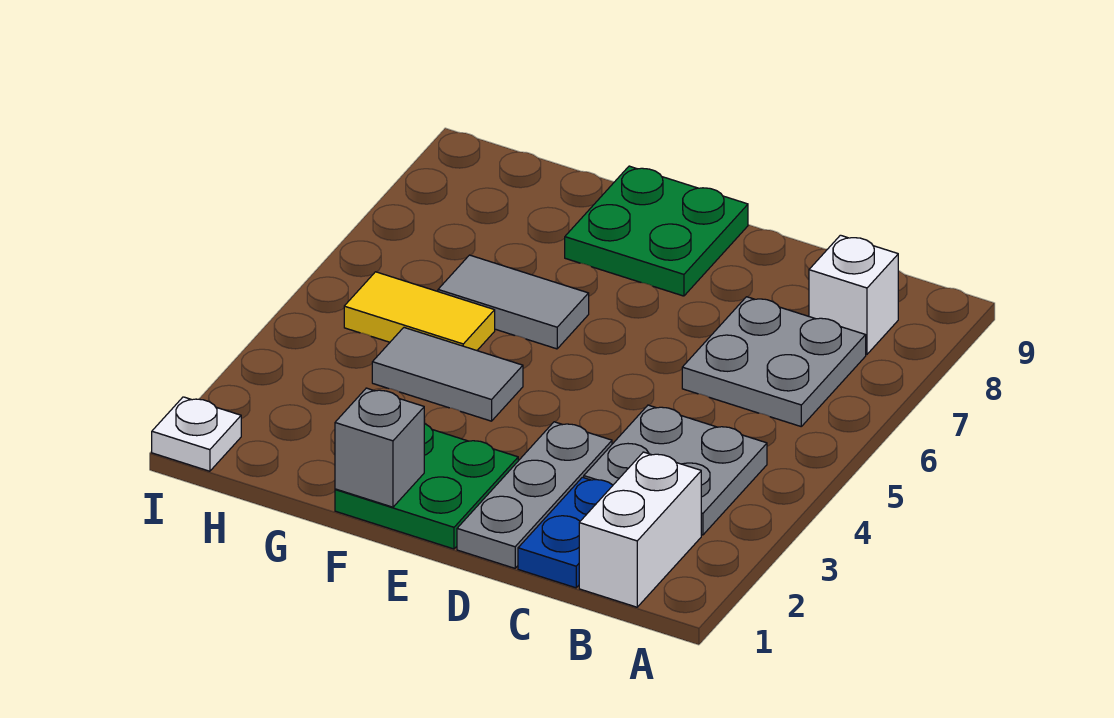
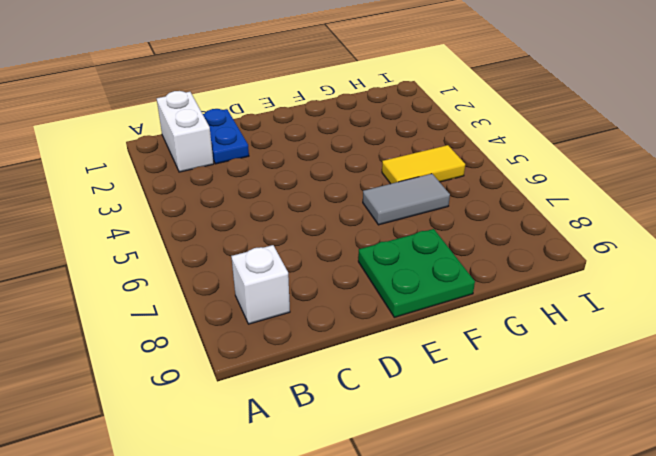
none -> grey 2x2 plate [584,405,767,535]
none -> grey 2x2 plate [682,297,866,426]
none -> grey 1x3 plate [457,422,612,568]

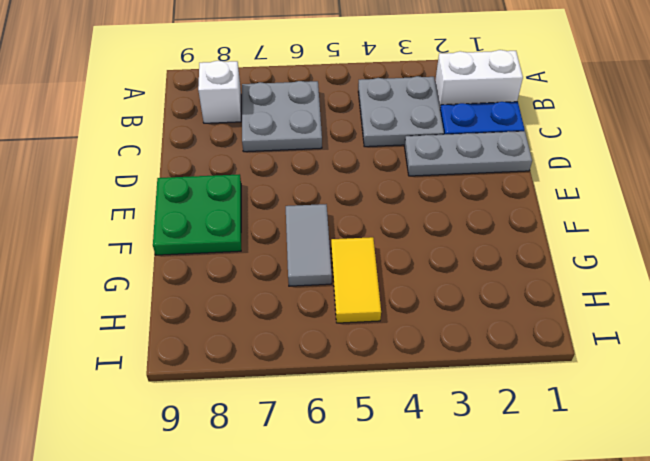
none -> green 2x2 plate [335,424,518,549]
none -> grey 1x2 tile [372,328,523,421]
none -> white 1x1 plate [152,397,241,471]

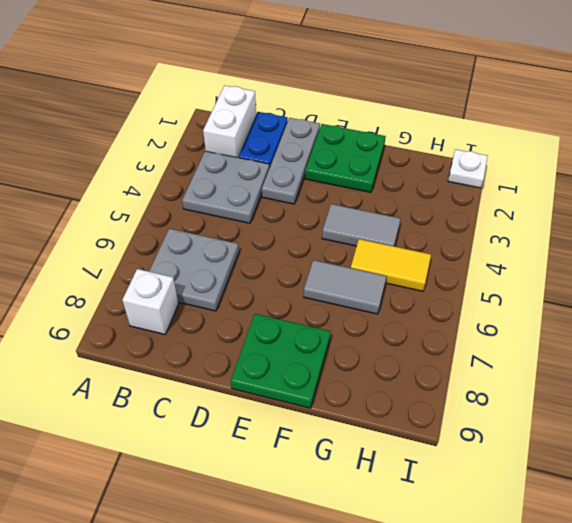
none -> grey 1x1 brick [335,388,425,507]

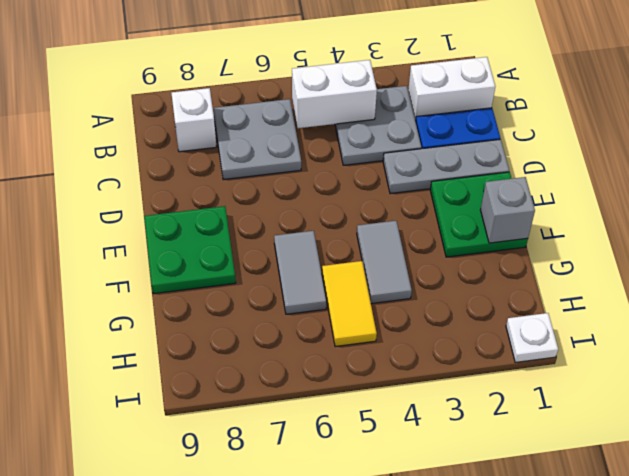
white 1x2 brick [292,60,377,128] -> none

